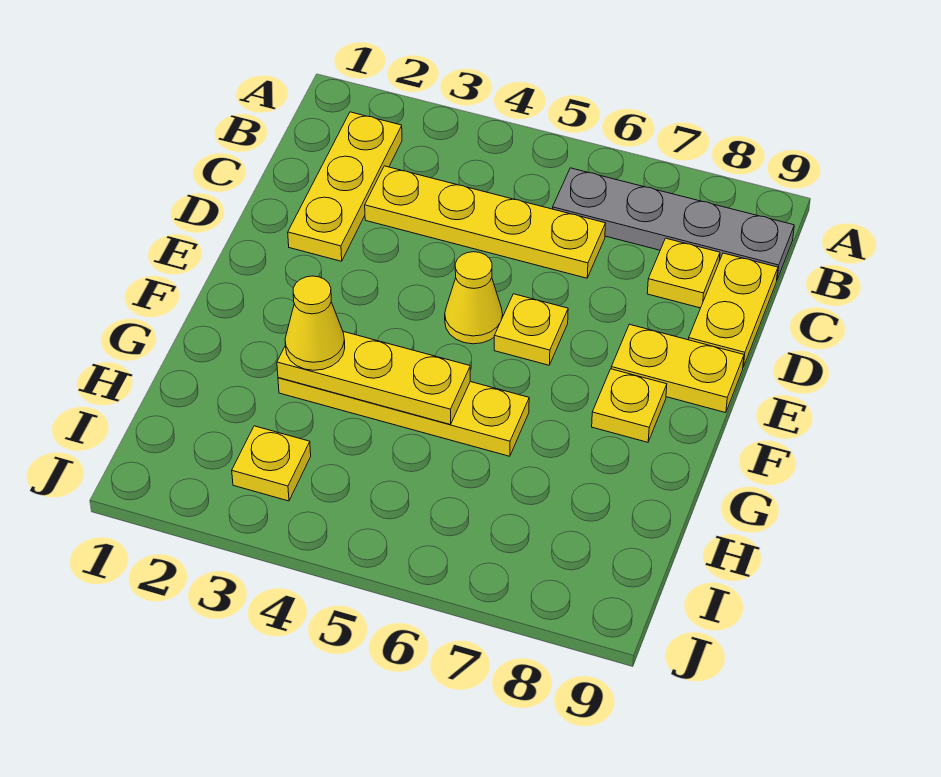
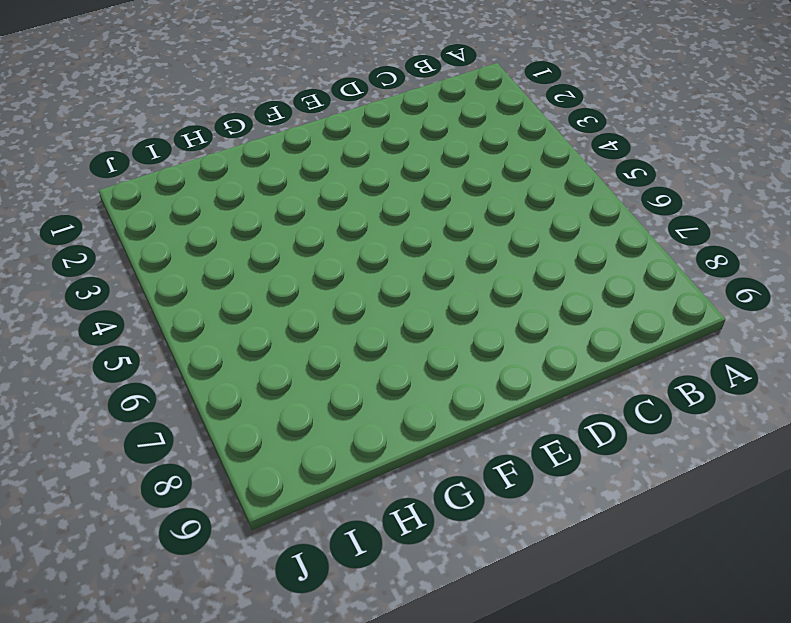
none -> yellow 1x3 plate [288,112,402,261]
none -> grey 1x4 plate [553,168,794,279]
none -> yellow 1x4 plate [365,166,606,278]

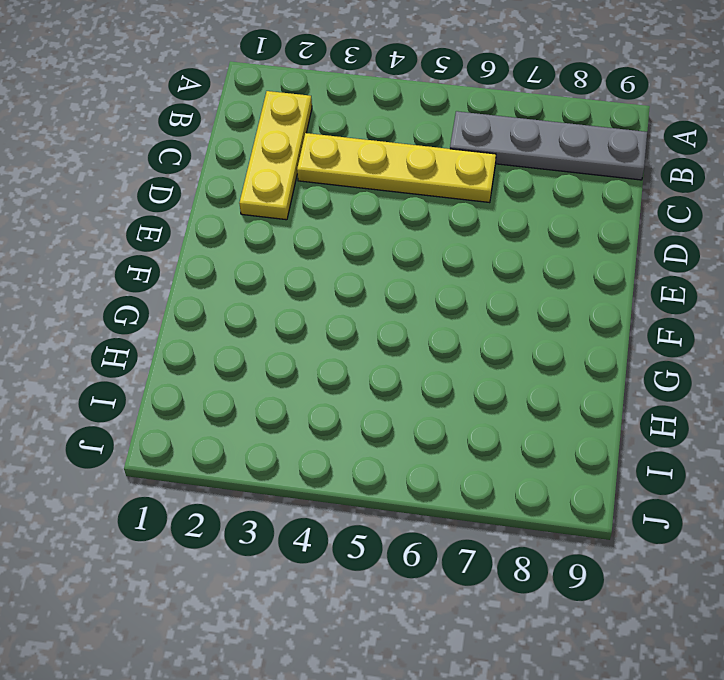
none -> yellow 1x1 plate [647,238,720,308]
none -> yellow 1x2 plate [689,253,778,367]
none -> yellow 1x1 cone [445,252,503,344]

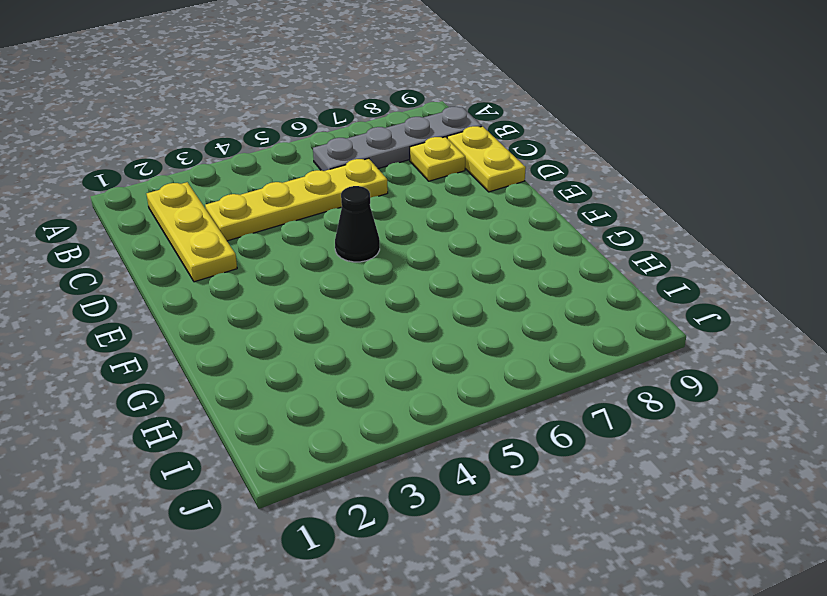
black 1x1 cone [335,186,380,262] -> yellow 1x1 cone [445,252,503,344]
none -> yellow 1x1 plate [494,294,568,365]
none -> yellow 1x2 plate [611,324,744,413]
none -> yellow 1x1 plate [592,369,667,442]

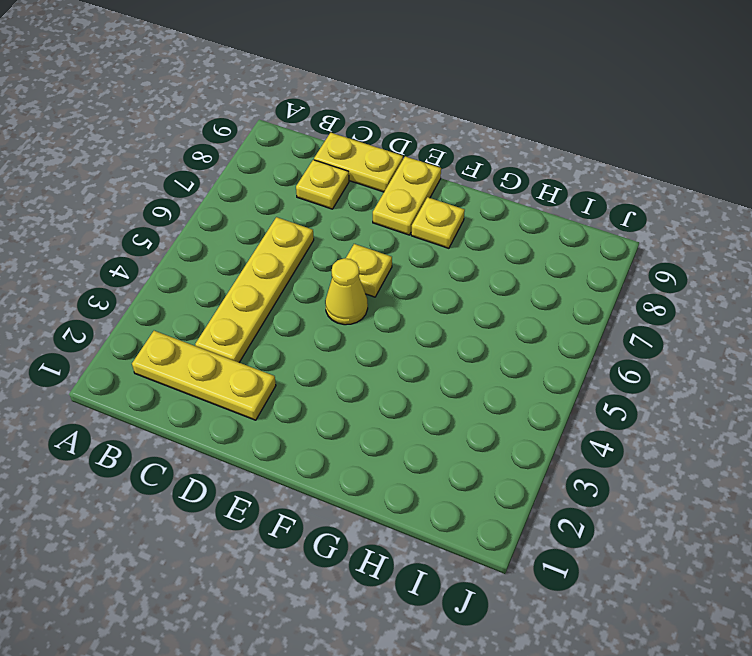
none -> grey 1x4 plate [553,168,794,279]
none -> yellow 1x4 plate [278,378,529,456]
none -> yellow 1x1 plate [232,426,311,501]

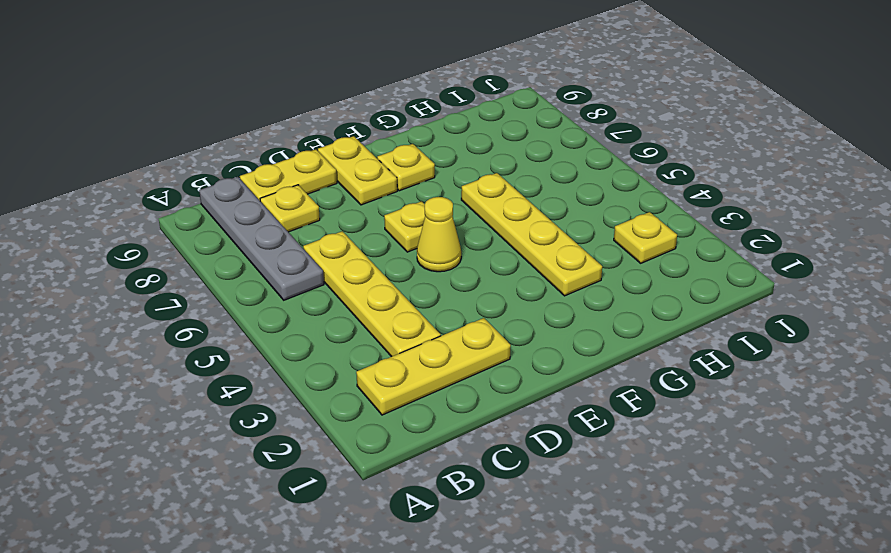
none -> yellow 1x3 plate [277,332,470,425]
none -> yellow 1x1 cone [285,276,345,370]

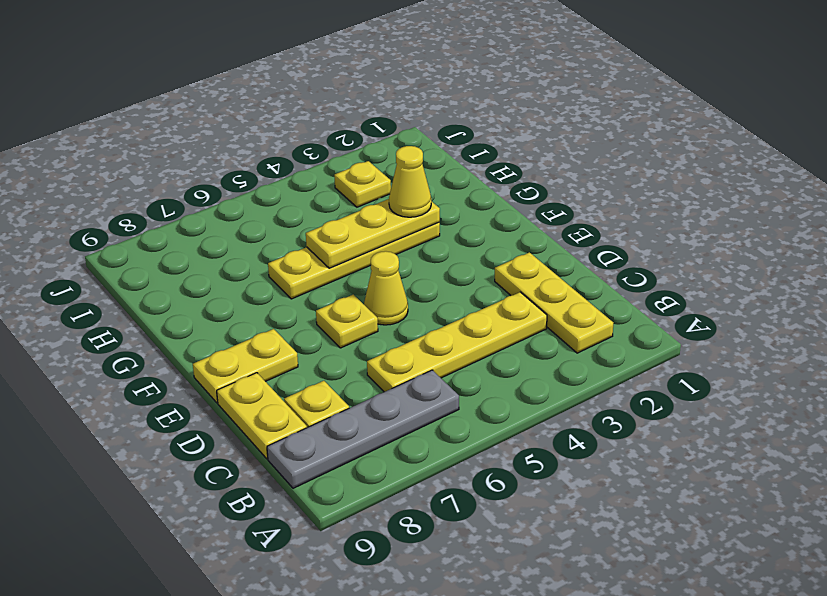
none -> yellow 1x1 plate [592,369,667,442]

